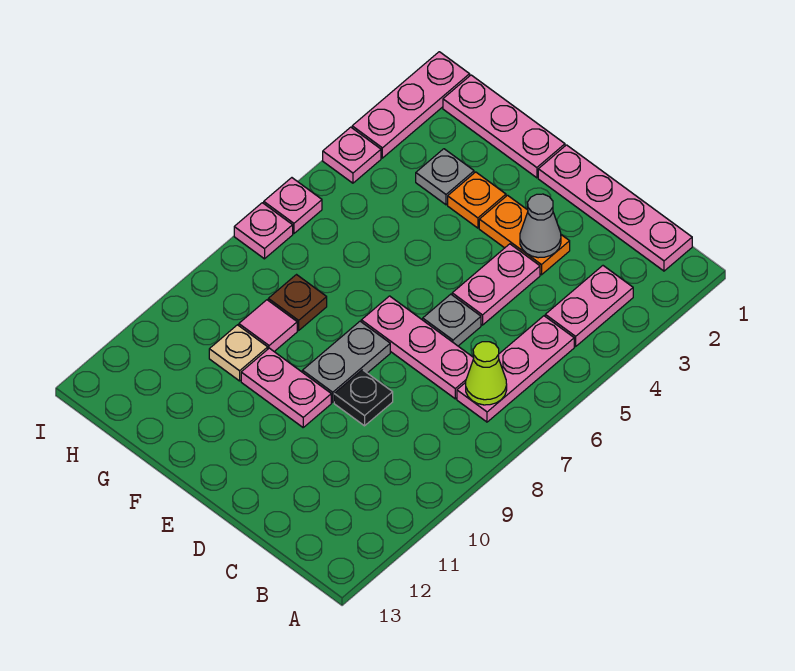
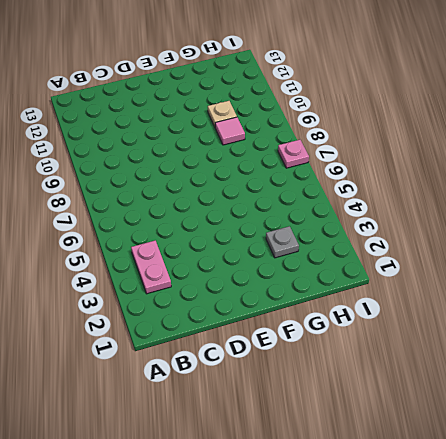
none -> pink 1x4 plate [538,145,692,271]
none -> pink 1x3 plate [457,316,574,422]
none -> pink 1x3 plate [361,296,474,399]

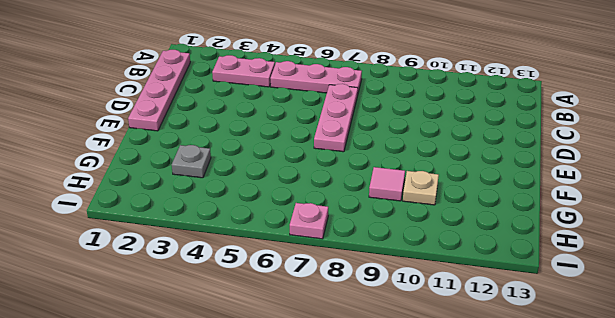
none -> orange 1x2 plate [479,195,570,275]
none -> pink 1x2 plate [452,244,540,325]
none -> grey 1x1 plate [423,294,481,346]

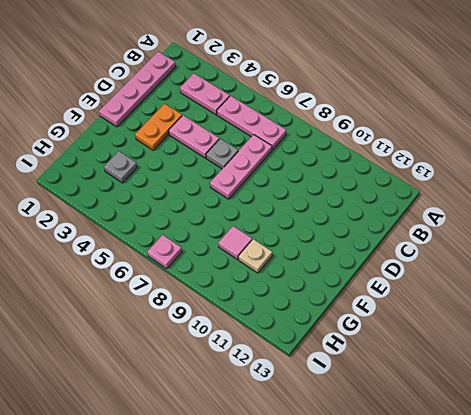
none -> black 1x1 plate [334,370,393,426]
none -> grey 1x2 plate [302,321,390,402]
none -> pink 1x2 plate [241,348,331,427]

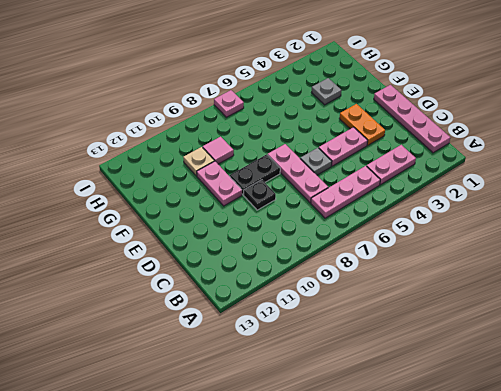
black 1x2 plate [230,154,280,195] -> grey 1x2 plate [302,321,390,402]
none -> pink 1x3 plate [443,75,565,178]
none -> orange 1x1 plate [448,172,506,228]
none -> brown 1x1 plate [268,275,327,331]

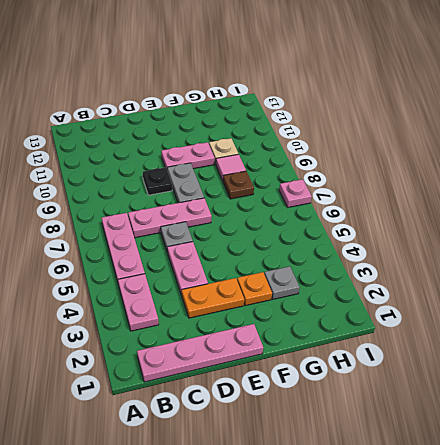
none -> pink 1x3 plate [443,75,565,178]
none -> pink 1x3 plate [352,52,470,158]
none -> pink 1x1 plate [323,127,381,183]

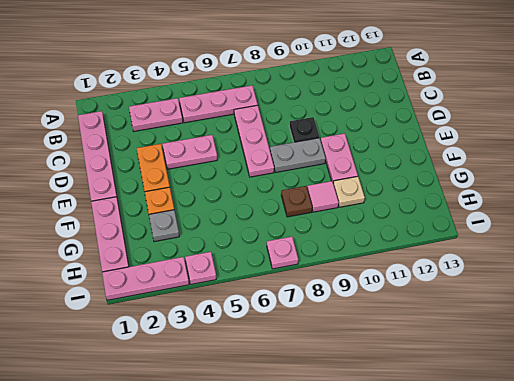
none -> grey 1x1 plate [423,294,481,346]
none -> pink 1x1 plate [264,178,322,233]
none -> lime 1x1 cone [466,342,507,405]

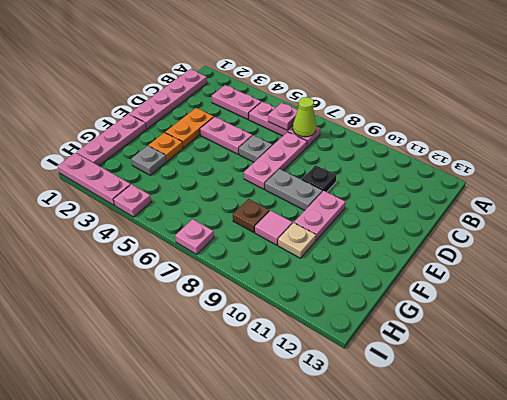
pink 1x1 plate [268,103,298,130] -> pink 1x1 plate moved to [264,178,322,233]
none -> grey 1x1 cone [520,194,561,258]

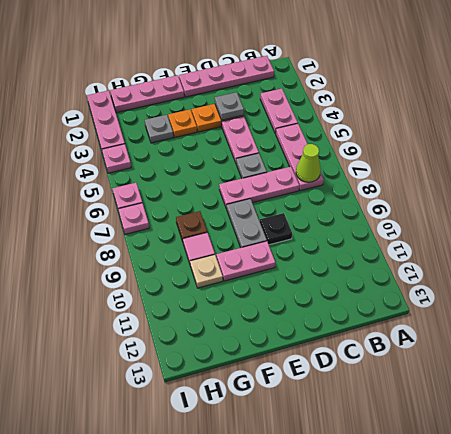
grey 1x1 plate [215,92,244,120] -> grey 1x1 cone [520,194,561,258]

